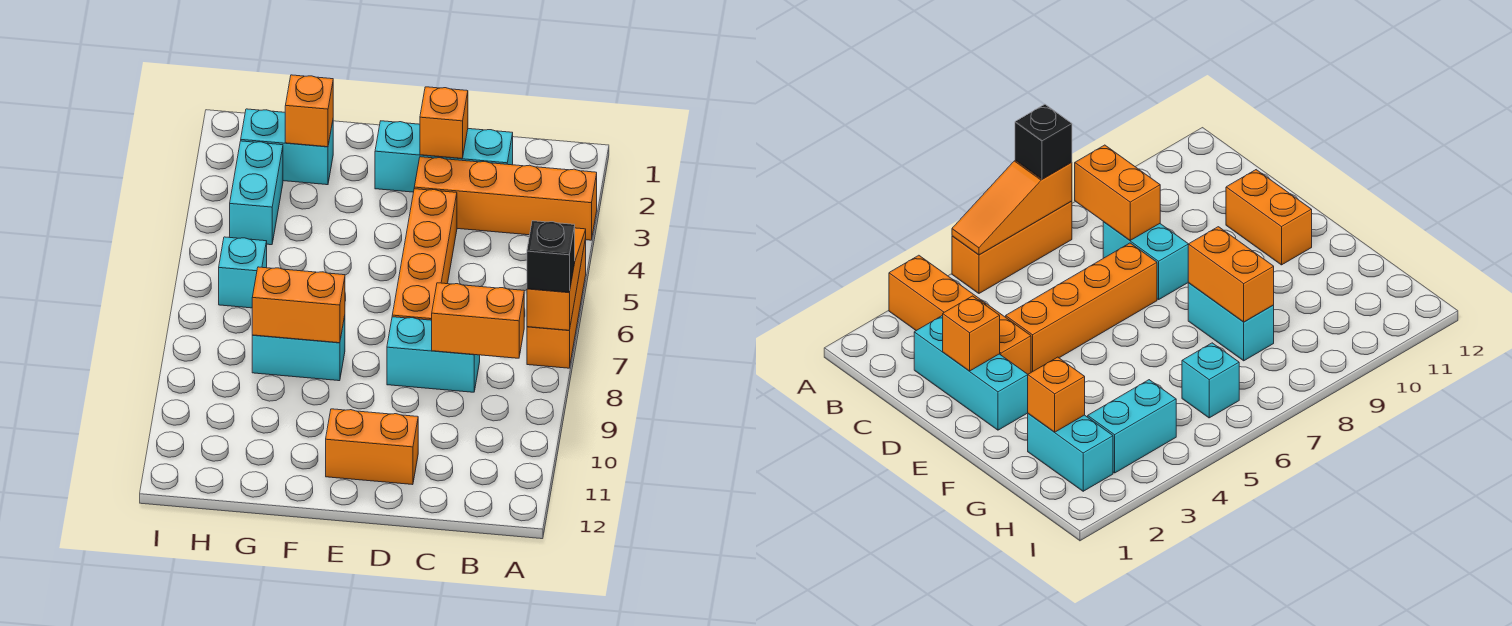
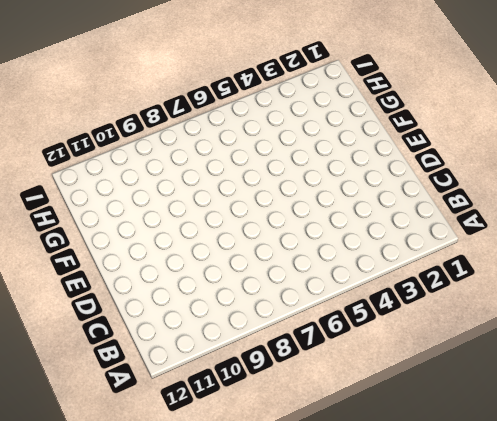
none -> orange 1x4 brick [414,157,597,240]
none -> orange 1x3 brick [527,238,586,368]
none -> cyan 1x3 brick [375,121,513,192]

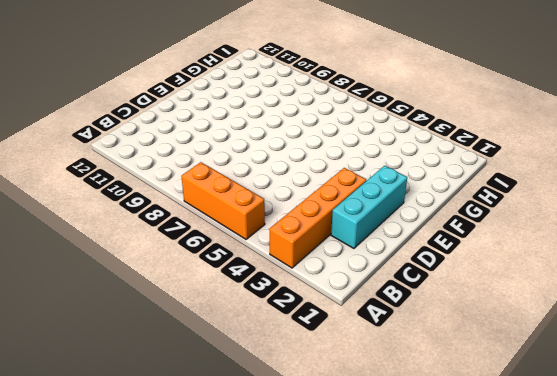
none -> cyan 1x2 brick [387,317,480,392]
none -> orange 1x4 brick [392,189,457,320]
none -> orange 1x2 brick [326,409,418,485]

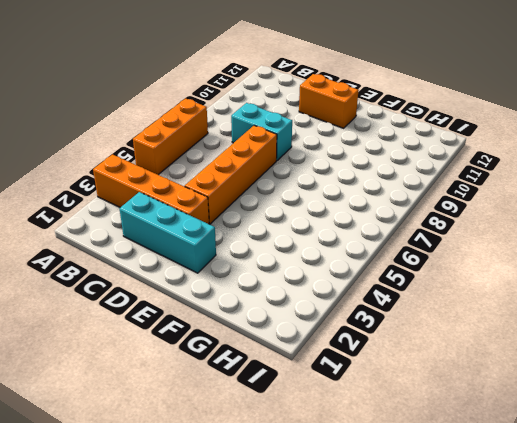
none -> cyan 1x2 brick [252,316,345,381]
none -> cyan 1x2 brick [241,109,333,185]
none -> cyan 1x2 brick [230,141,283,245]

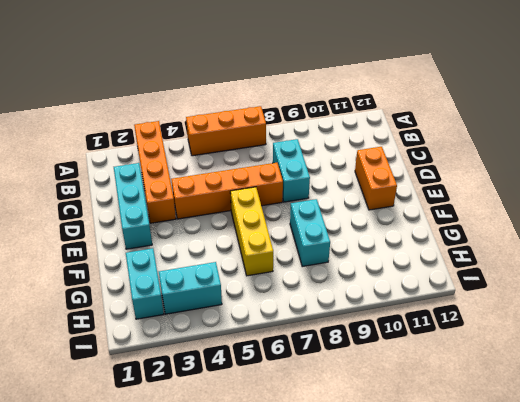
yellow 1x3 brick [230,187,273,276] -> none
none -> cyan 1x1 brick [219,237,267,308]
none -> orange 1x3 slope [527,228,586,330]
none -> orange 1x2 brick [432,283,524,358]

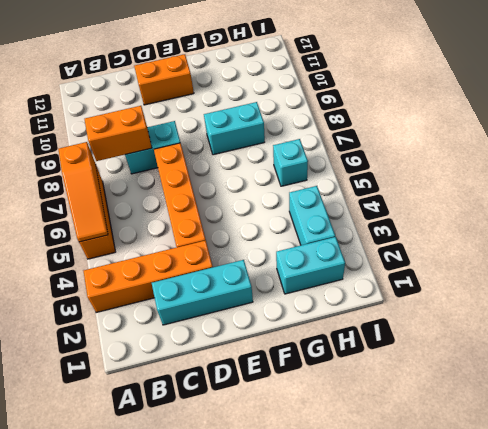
none -> orange 1x1 brick [420,87,468,158]
none -> orange 1x2 brick [252,267,345,343]
none -> orange 1x1 brick [285,75,333,147]

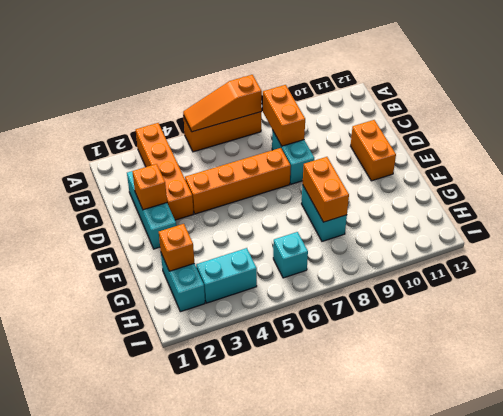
none -> black 1x1 brick [527,221,575,292]

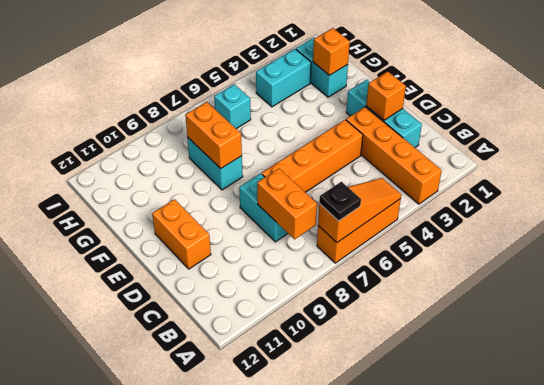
black 1x1 plate [319,182,361,221] -> black 1x1 brick [527,221,575,292]

